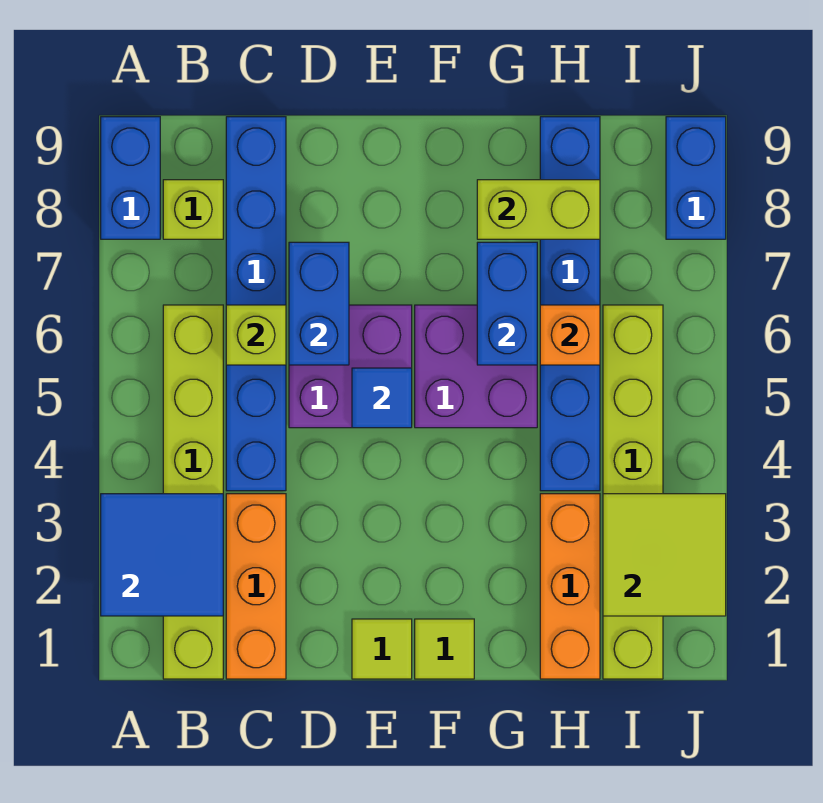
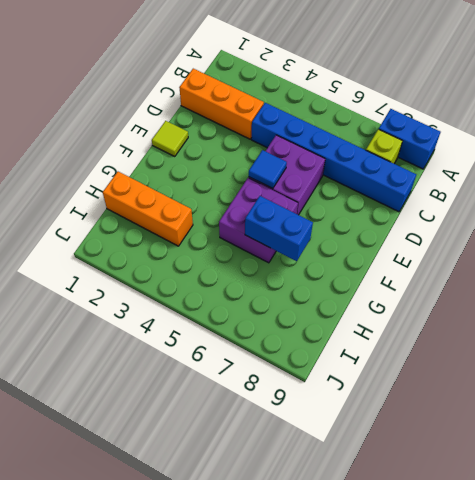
none -> lime 1x6 brick [163,305,223,679]
none -> lime 1x1 tile [415,619,474,679]
none -> blue 1x6 brick [540,117,600,491]

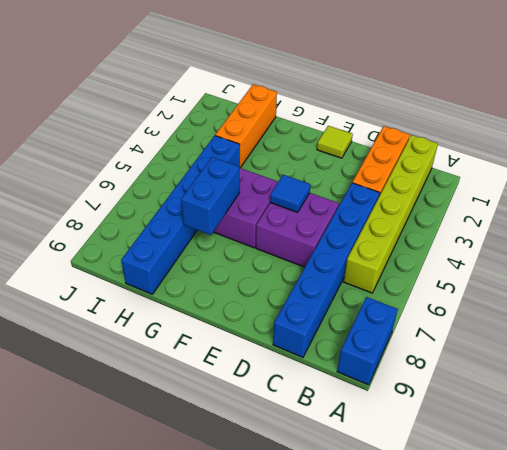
none -> lime 1x1 brick [163,180,223,239]
none -> lime 1x1 tile [415,619,474,679]
none -> lime 1x6 brick [603,305,663,679]

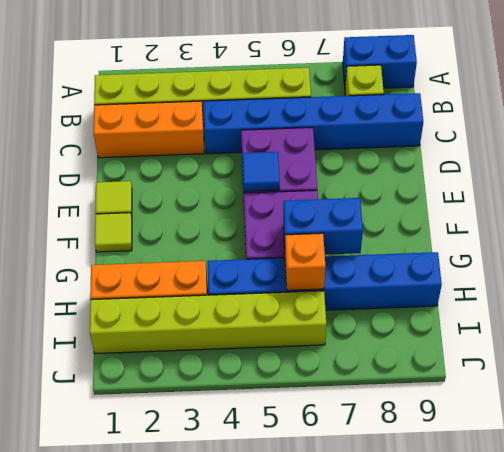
none -> blue 1x2 brick [666,117,726,239]
none -> blue 2x2 tile [101,494,223,616]
none -> lime 1x1 brick [226,305,286,365]

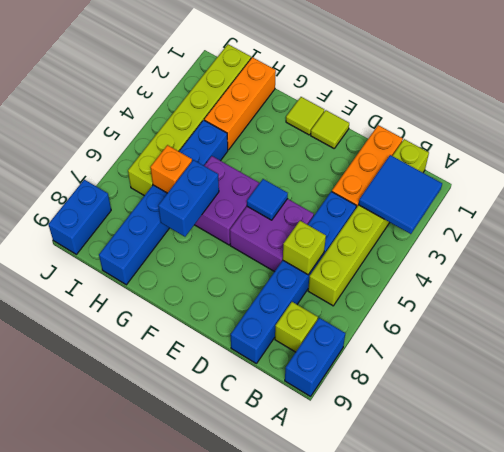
none -> blue 1x2 brick [289,242,349,365]
none -> lime 1x2 brick [477,180,600,239]
none -> lime 2x2 tile [603,494,726,616]

